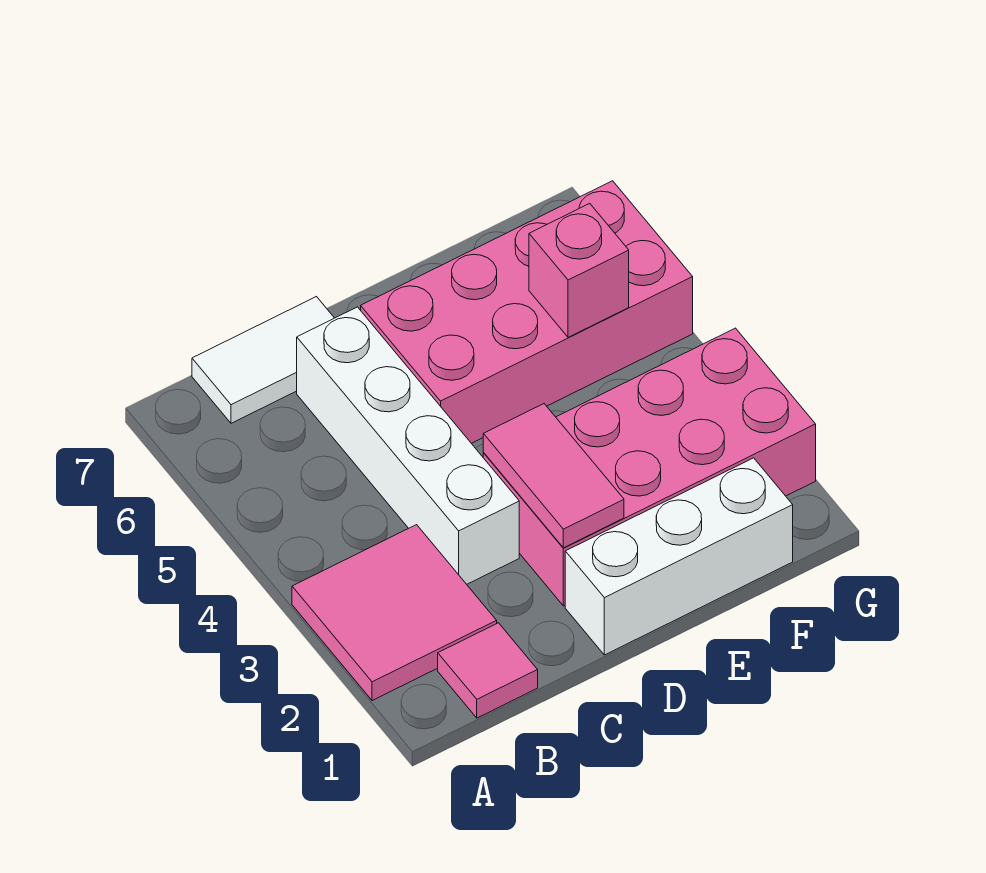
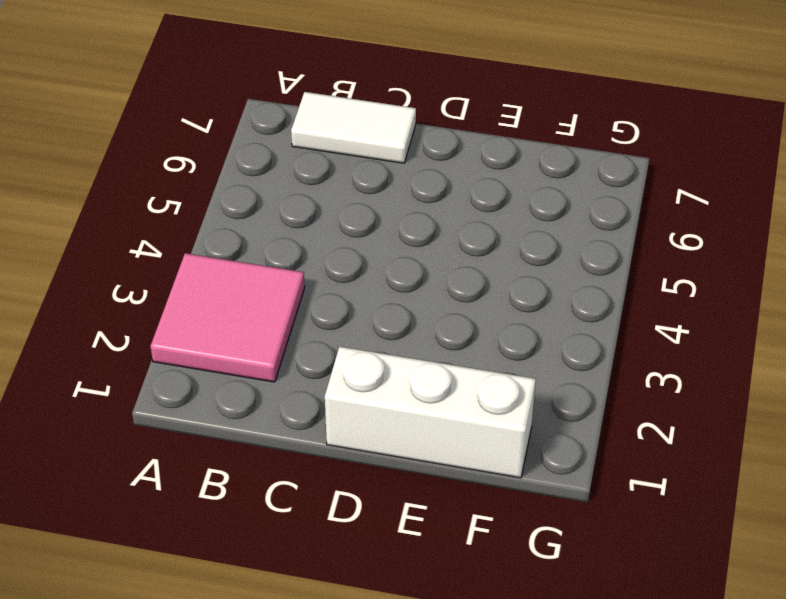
none -> pink 1x1 tile [438,623,538,718]
none -> white 1x4 brick [297,307,519,584]

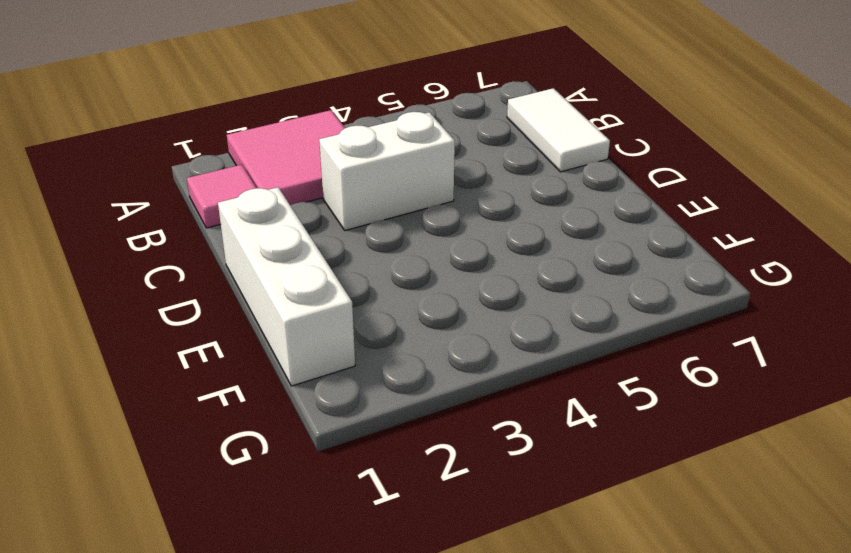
white 1x2 brick [319,112,455,230] -> white 1x4 brick [297,307,519,584]
none -> pink 2x4 brick [483,328,816,606]
none -> pink 2x4 brick [361,181,693,443]

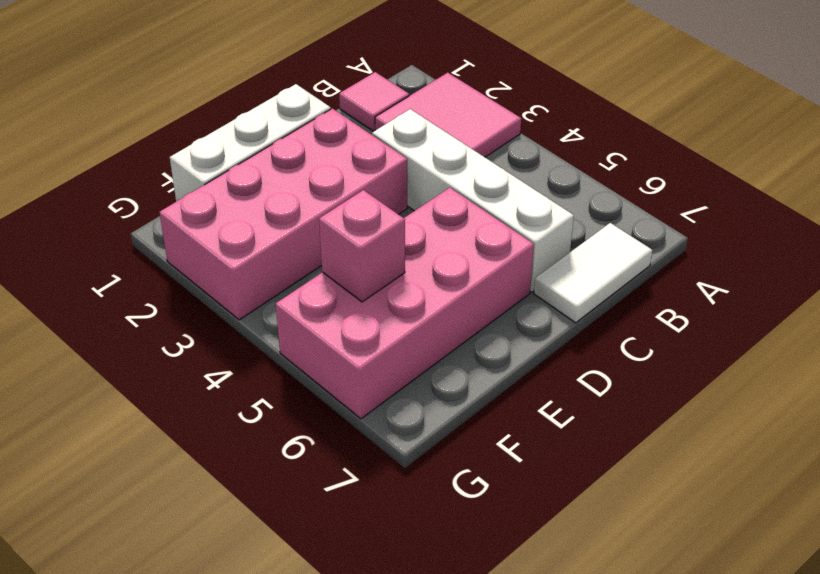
none -> pink 1x2 tile [483,404,624,548]

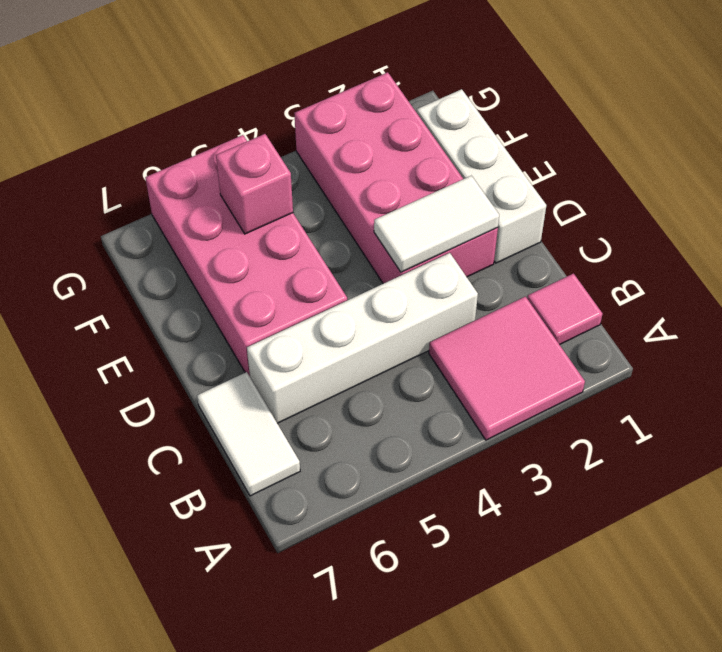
white 1x2 tile [374,176,499,272] -> pink 1x2 tile [483,404,624,548]

